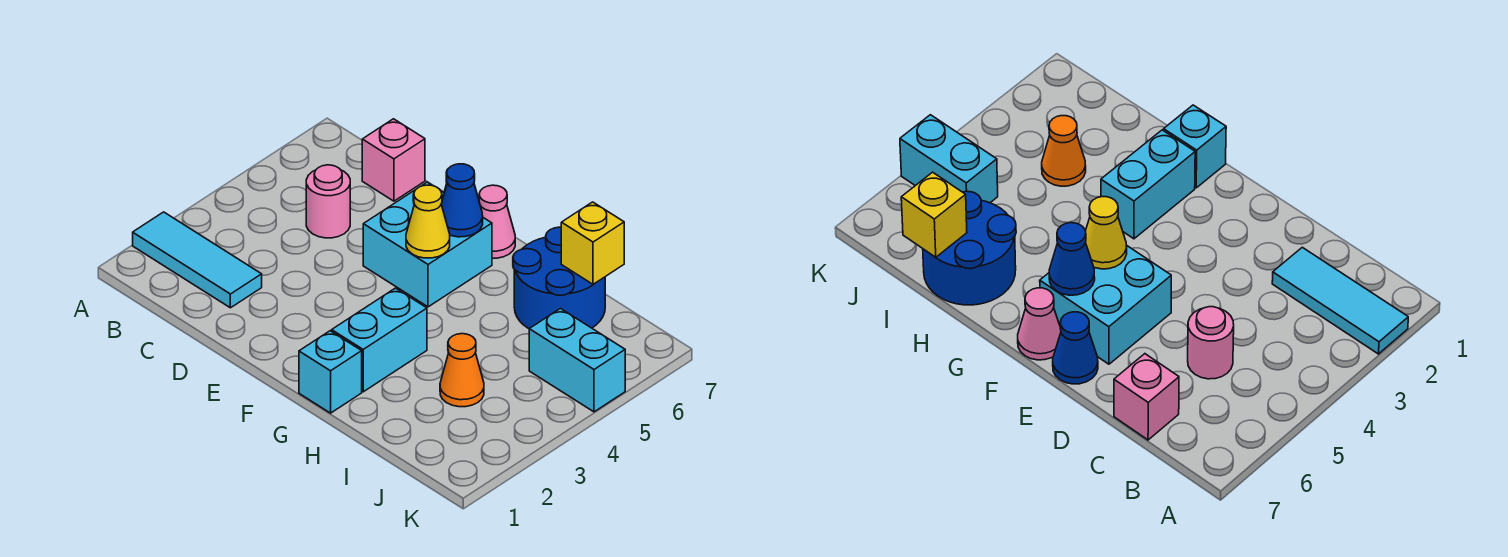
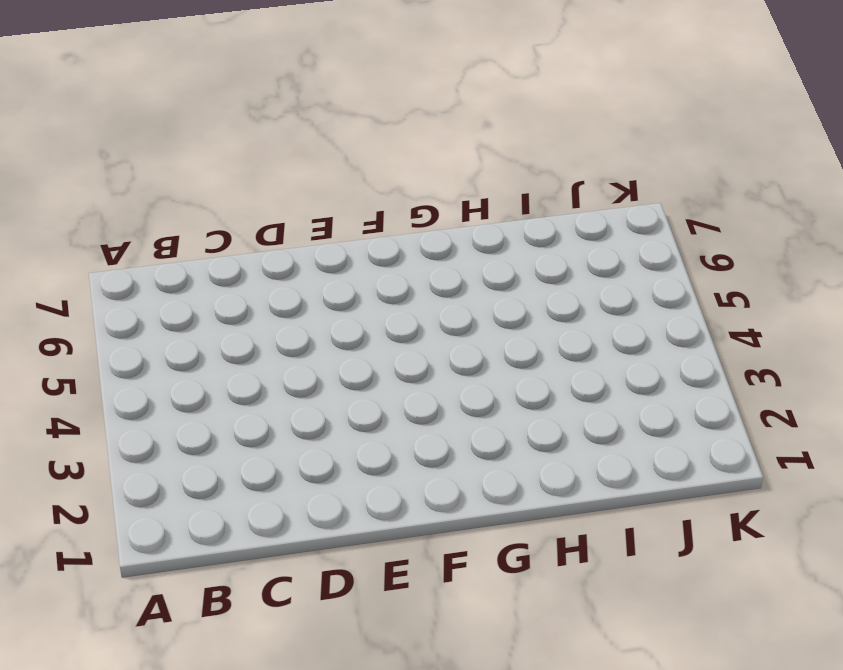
none -> cyan 1x3 tile [133,212,262,308]
none -> pink 1x1 round brick [306,165,350,238]
none -> pink 1x1 brick [362,119,425,201]

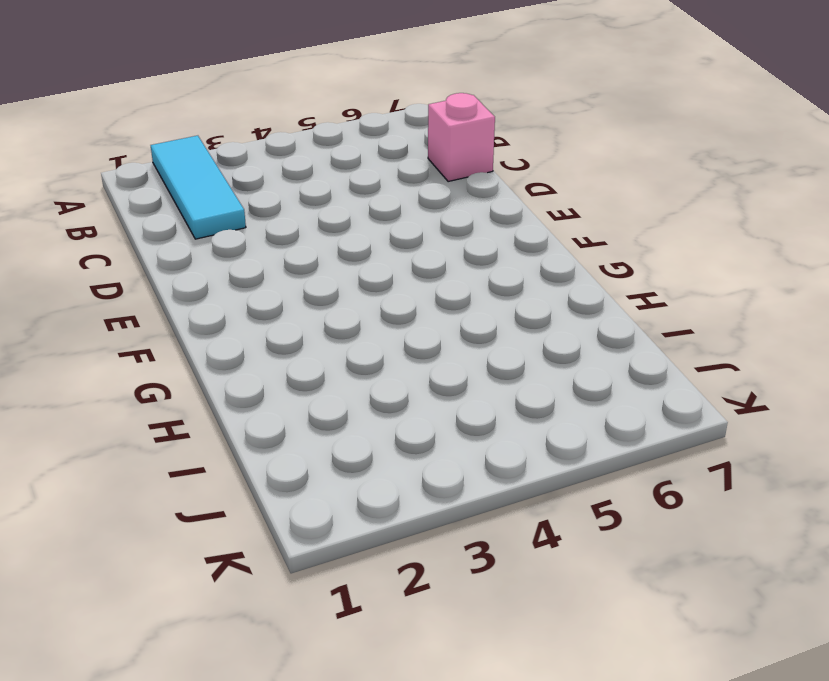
none -> pink 1x1 round brick [306,165,350,238]
none -> cyan 2x2 brick [363,182,492,307]
none -> blue 1x1 cone [1053,312,1098,384]

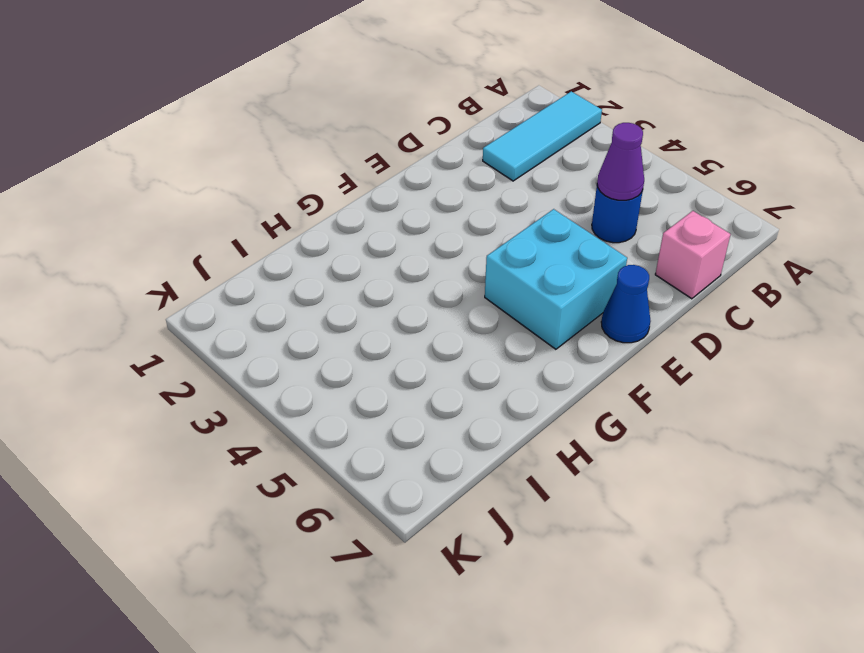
blue 1x1 round brick [592,185,643,243] -> pink 1x1 round brick [306,165,350,238]
purple 1x1 cone [597,123,644,200] -> none
none -> pink 1x1 cone [479,185,515,258]
none -> cyan 1x1 brick [299,331,362,413]
none -> cyan 1x2 brick [332,288,427,392]

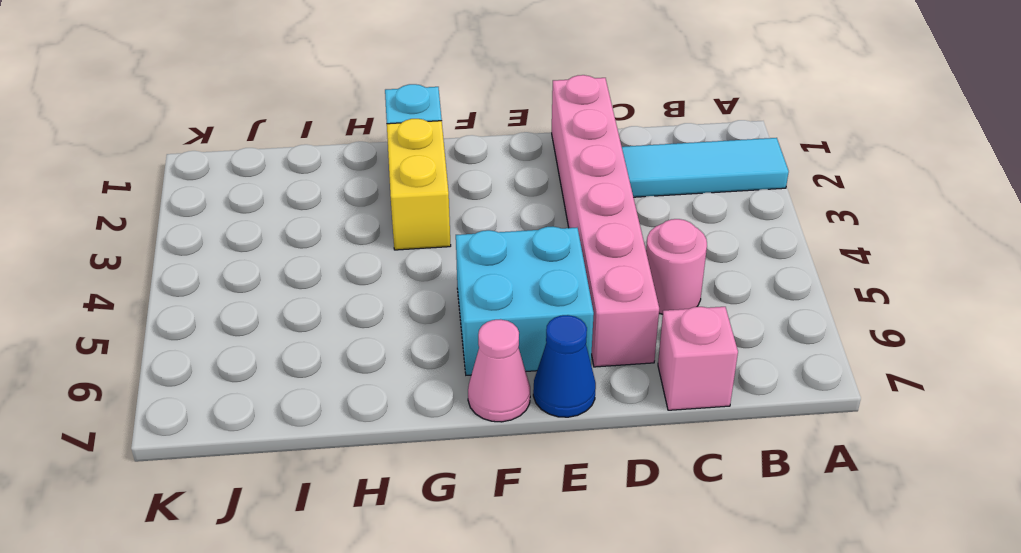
pink 1x6 brick [552,75,659,367] -> none
yellow 1x2 brick [387,119,451,250] -> cyan 1x2 brick [332,288,427,392]
none -> blue 2x2 round brick [513,227,605,329]
none -> orange 1x1 cone [440,334,484,407]
none -> cyan 1x2 brick [529,309,625,412]

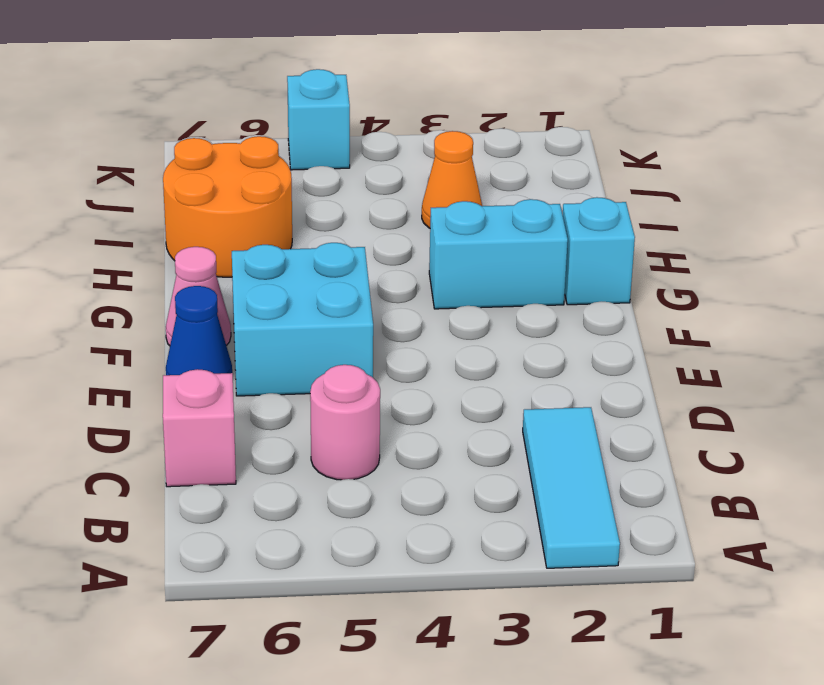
orange 2x2 round brick [163,136,292,277] -> blue 2x2 round brick [513,227,605,329]
cyan 1x1 brick [287,69,350,170] -> cyan 1x2 brick [529,309,625,412]
none -> yellow 1x1 cone [406,185,450,258]
none -> blue 1x1 cone [441,164,483,237]
none -> yellow 1x1 brick [561,202,624,284]

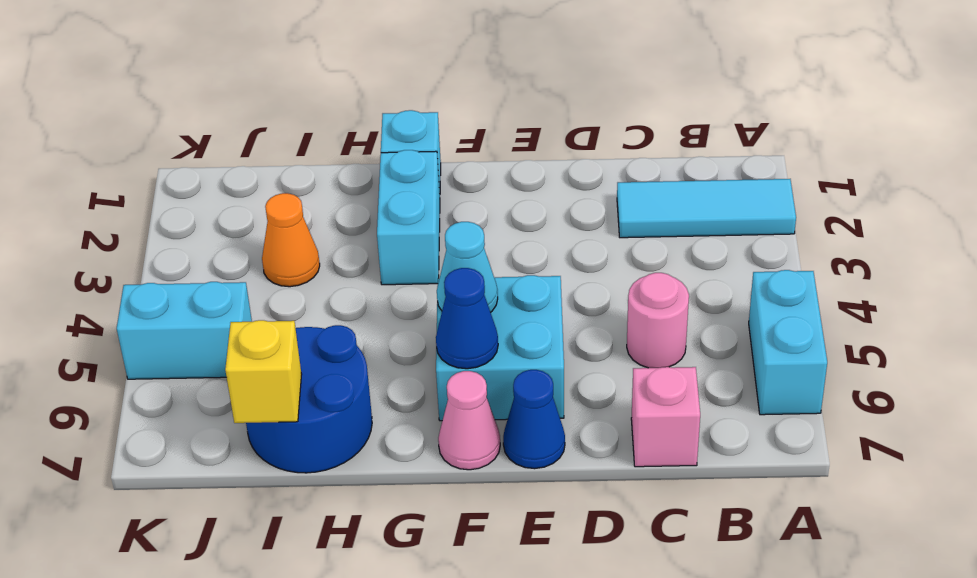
cyan 1x2 brick [749,270,827,415] -> none
cyan 1x1 cone [437,222,498,312] -> yellow 1x1 cone [406,185,450,258]

